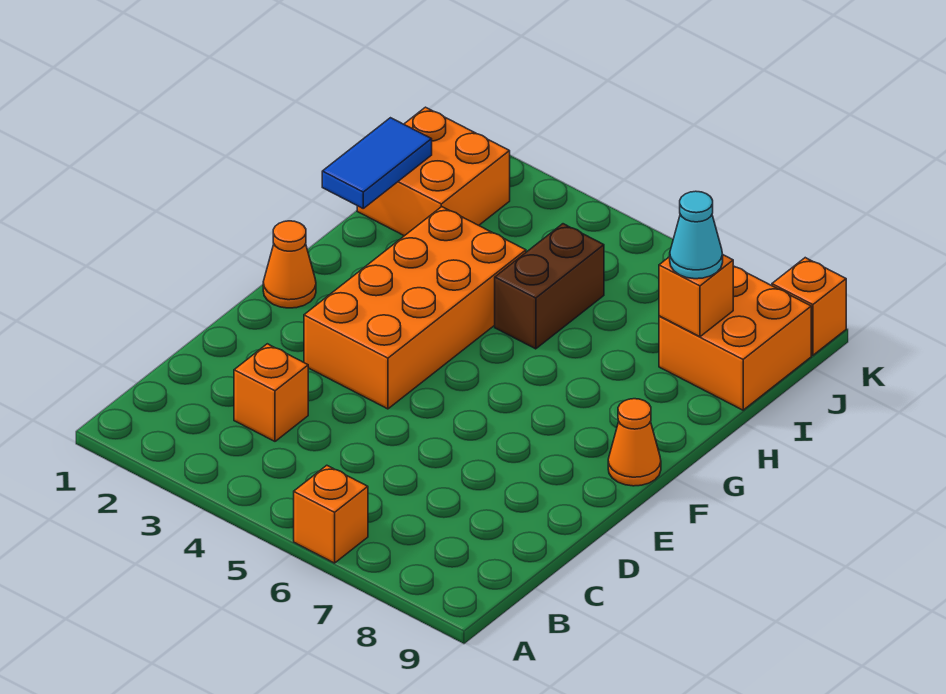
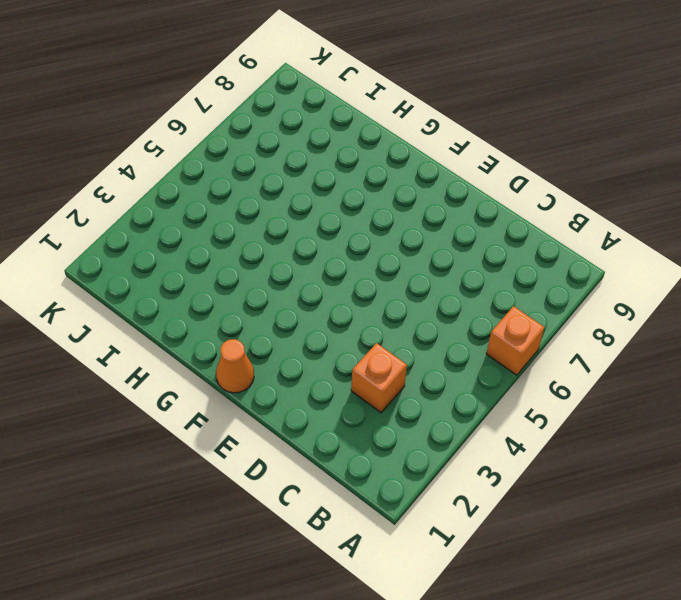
none -> orange 2x4 brick [304,207,526,409]
none -> orange 1x1 cone [608,399,661,486]
none -> brown 1x2 brick [495,224,604,349]

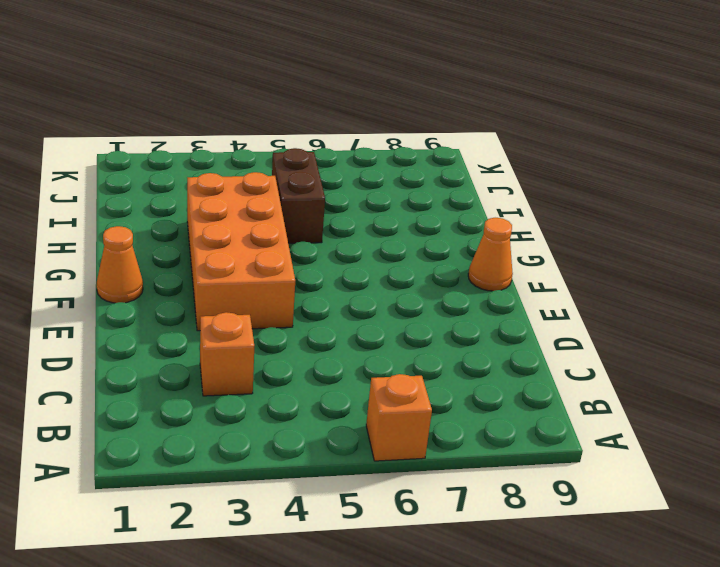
none -> orange 2x2 brick [357,107,510,236]
none -> orange 2x2 brick [659,266,811,410]
none -> orange 1x1 brick [772,258,846,355]

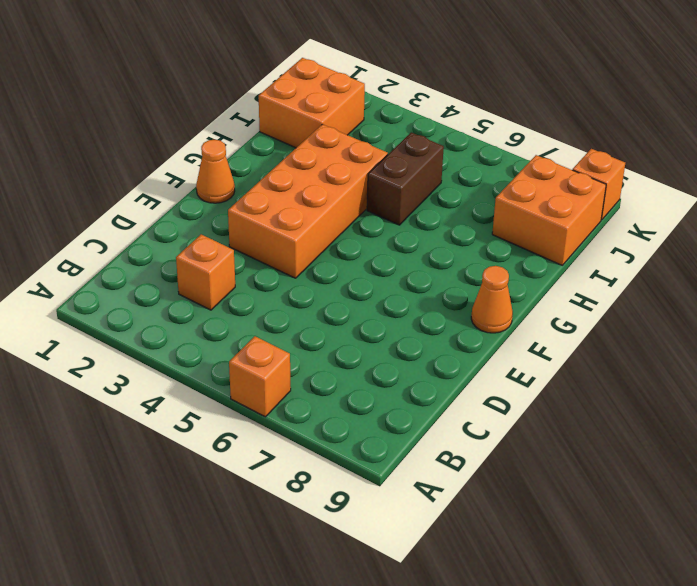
none -> blue 1x2 tile [322,118,432,208]
none -> orange 1x1 brick [659,255,733,337]
none -> cyan 1x1 cone [670,191,723,279]

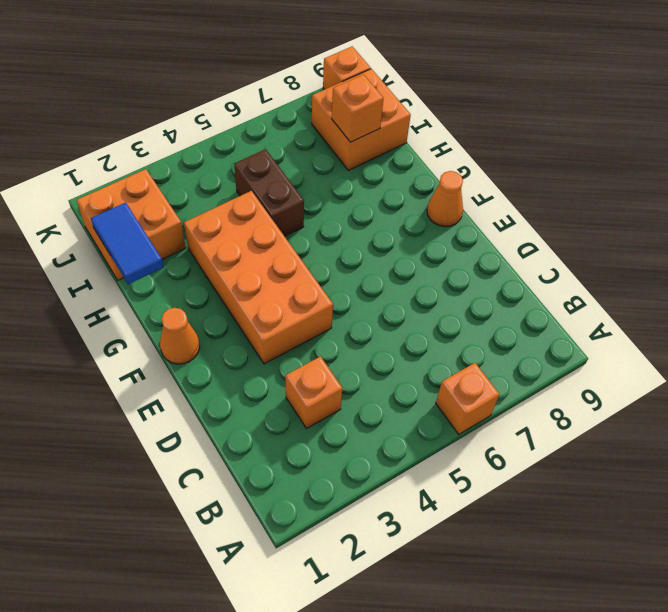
none -> cyan 1x1 cone [670,191,723,279]

